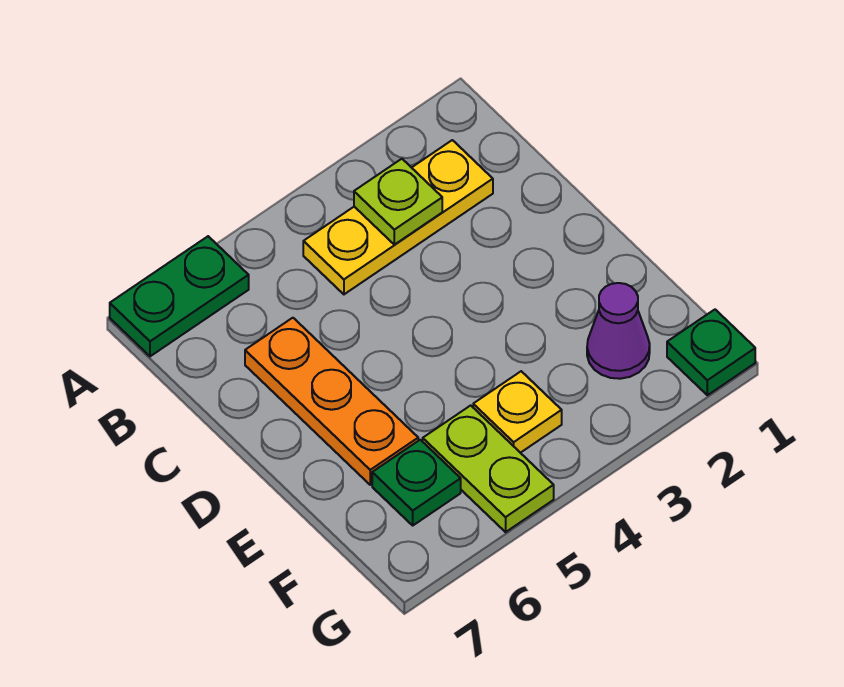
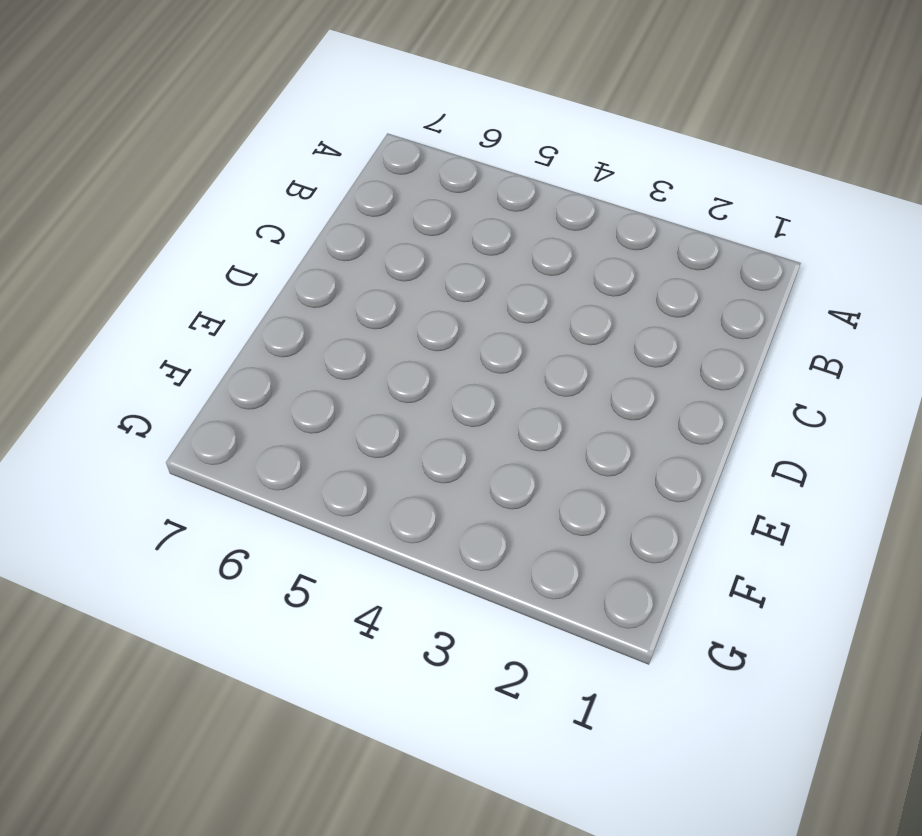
none -> green 1x2 plate [110,236,249,356]
none -> yellow 1x3 plate [303,140,493,294]

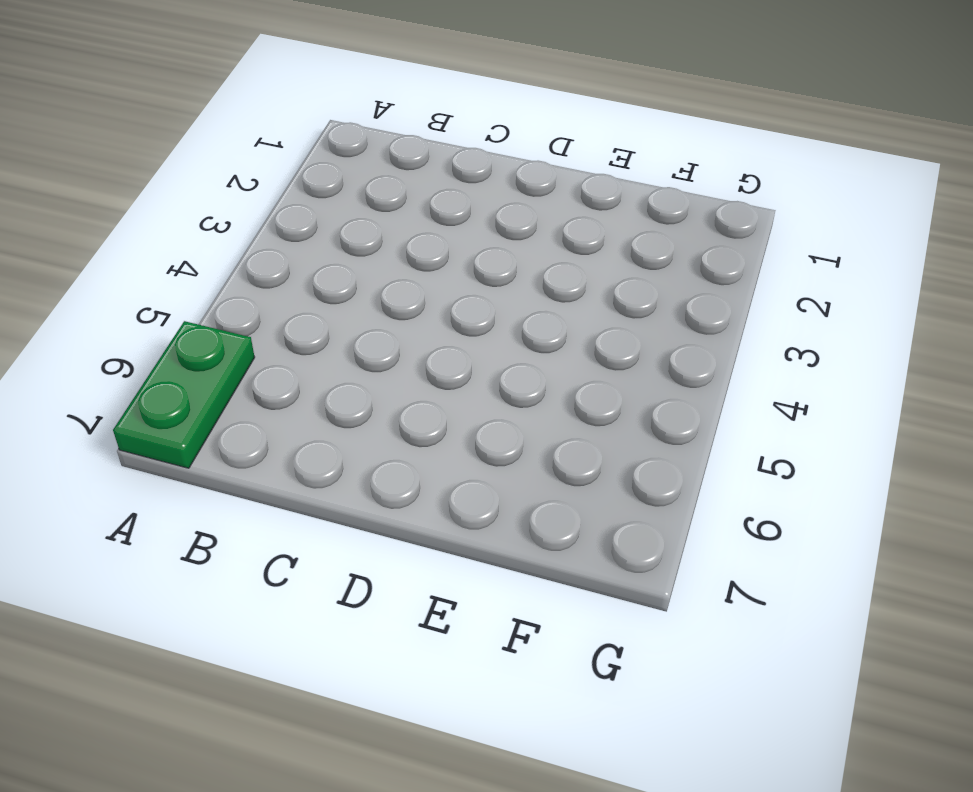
none -> yellow 1x3 plate [303,140,493,294]
none -> orange 1x3 plate [245,318,418,485]

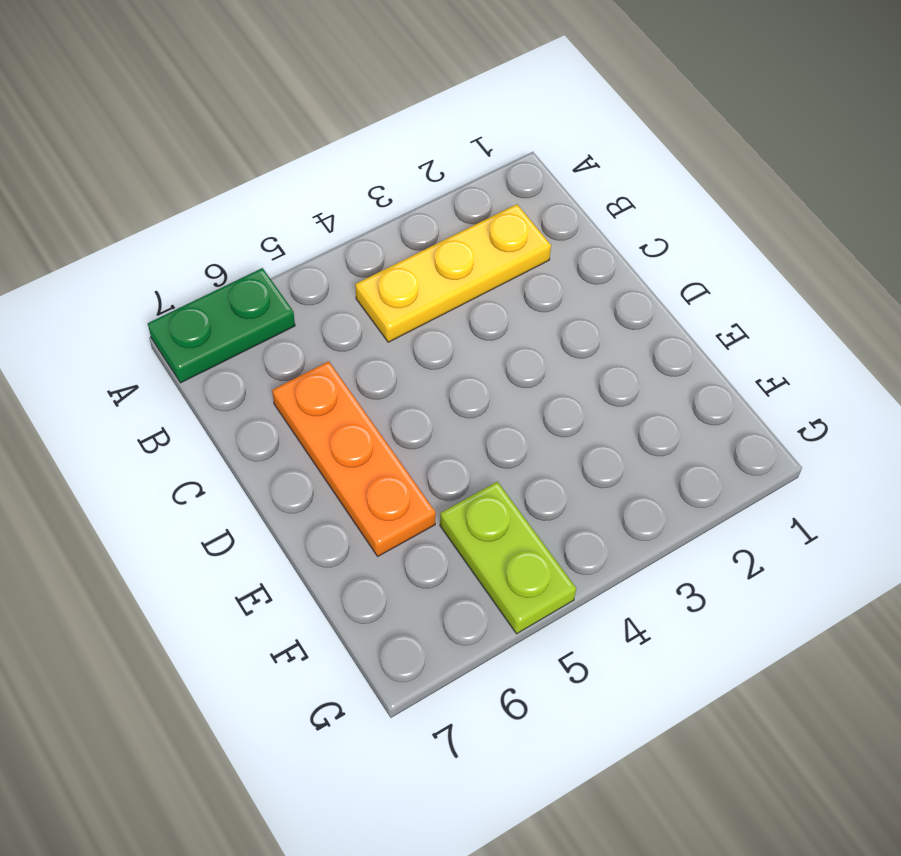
none -> purple 1x1 cone [587,283,650,379]
none -> yellow 1x1 plate [473,371,562,453]

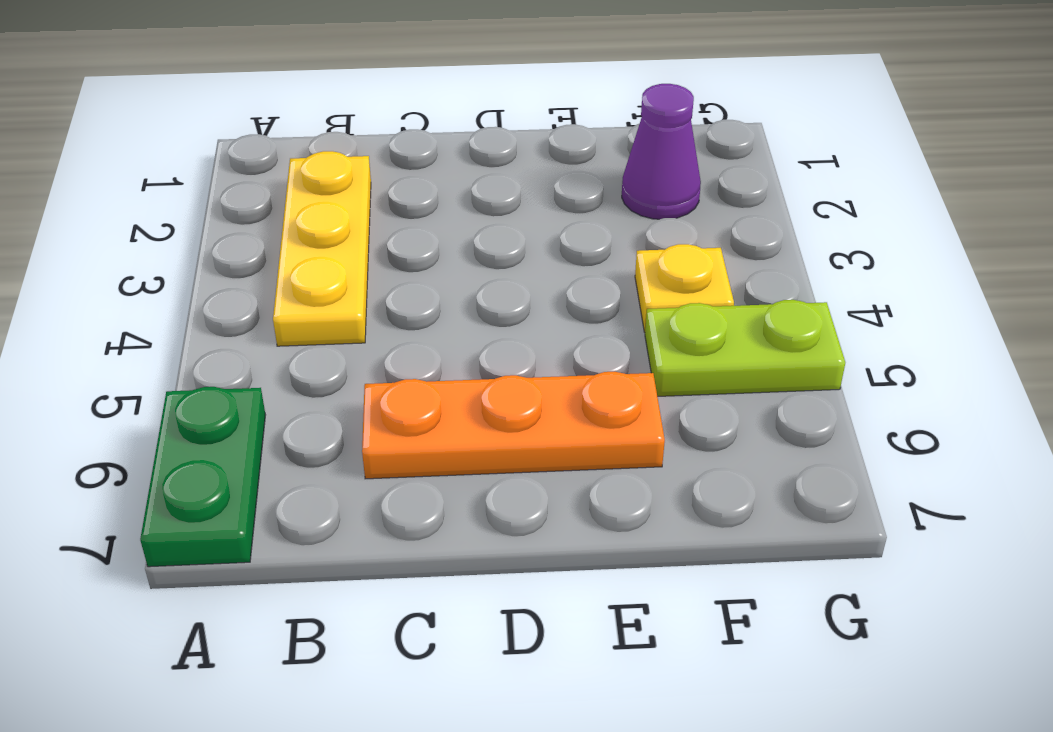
none -> green 1x1 plate [372,440,461,525]
none -> green 1x1 plate [667,310,755,395]

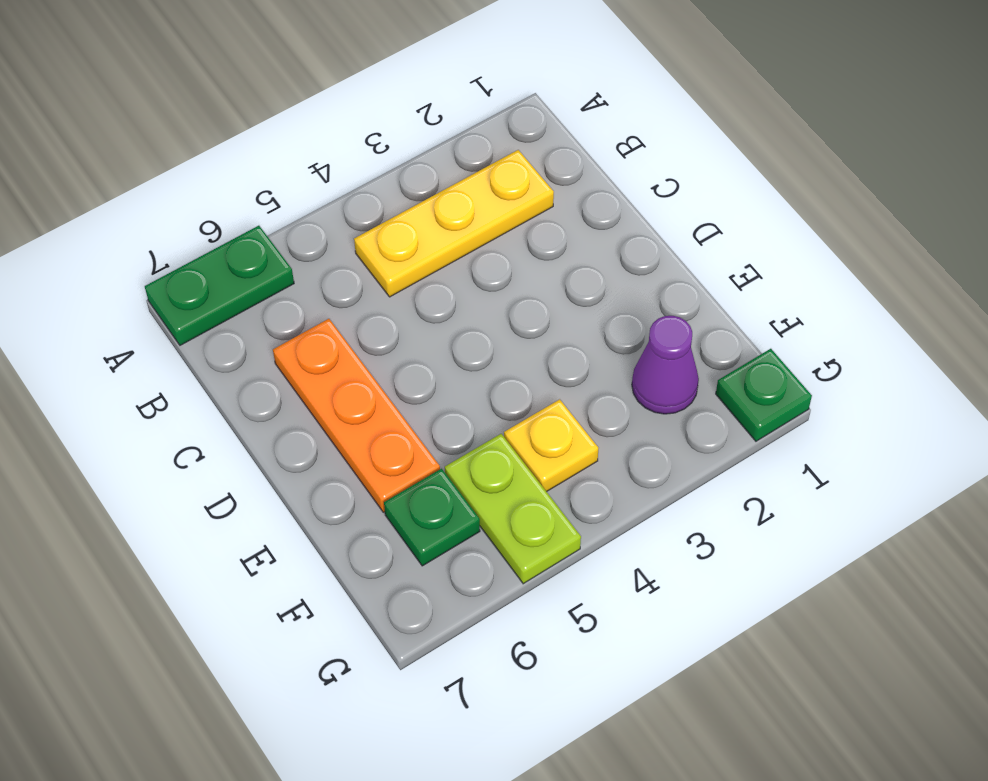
none -> lime 1x1 plate [354,159,442,245]

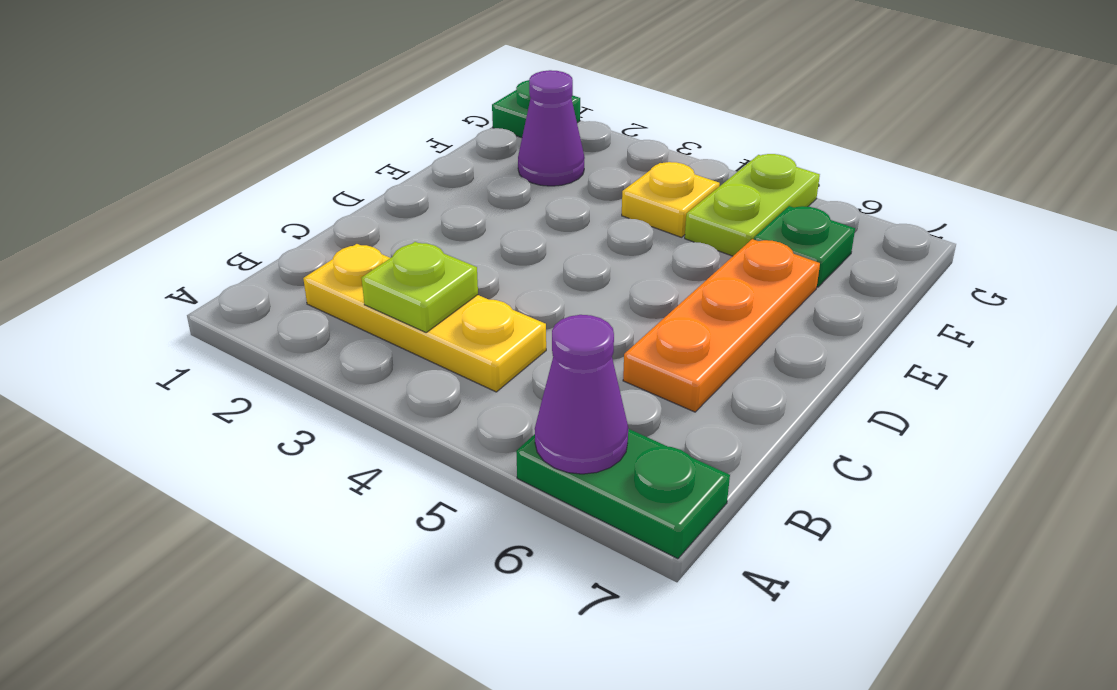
purple 1x1 cone [535,315,628,474] -> none

